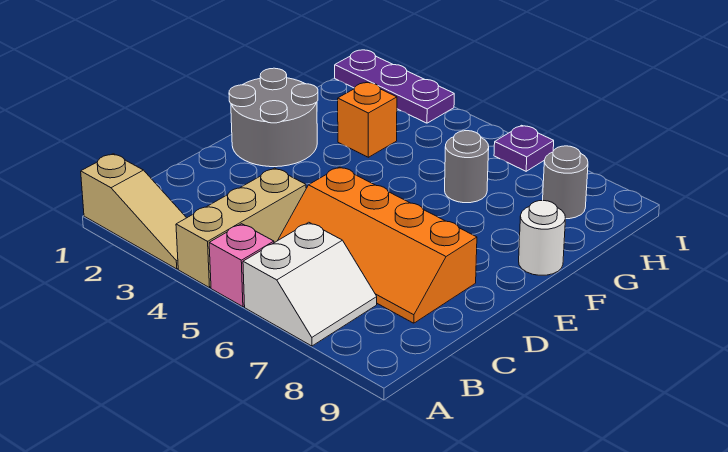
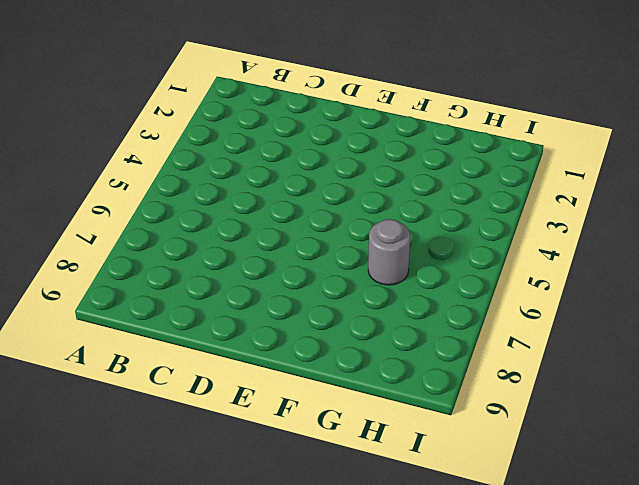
none -> tan 1x3 slope [81,154,186,269]
none -> tan 1x3 brick [176,168,306,288]
none -> pink 1x1 brick [209,224,274,307]

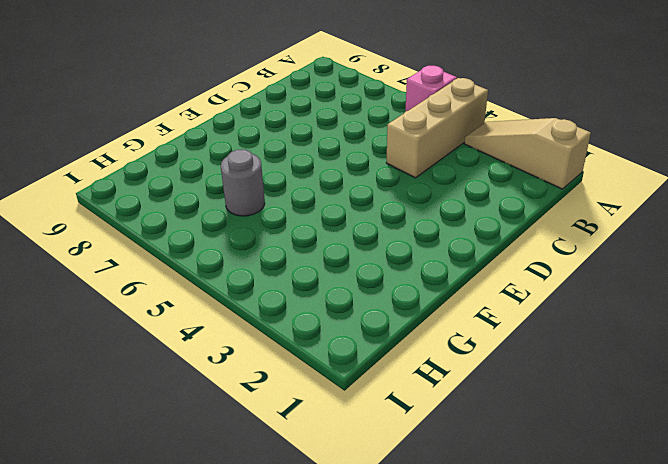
none -> white 2x2 slope [243,222,377,346]
none -> orange 2x4 slope [278,167,477,323]
none -> grey 2x2 round brick [229,68,318,167]

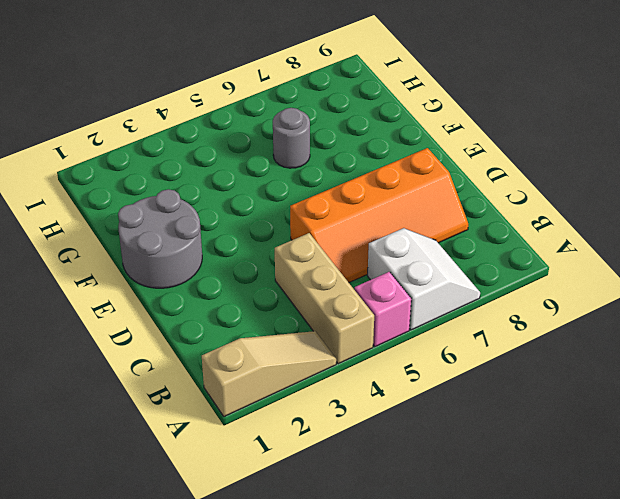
none -> white 1x1 round brick [519,201,566,275]
none -> orange 1x1 brick [338,82,397,157]
none -> grey 1x1 round brick [543,146,588,219]

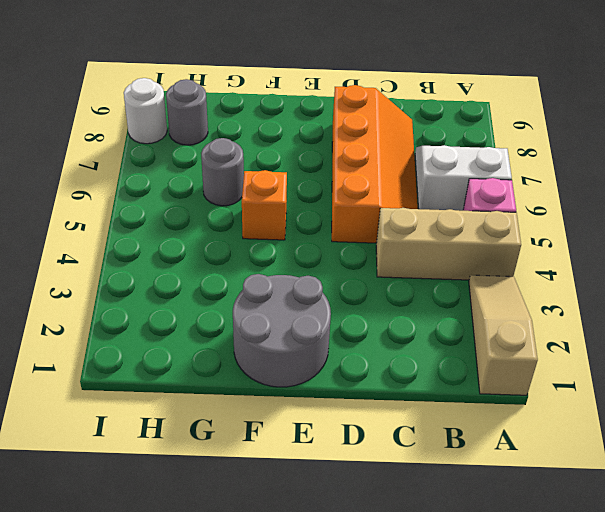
orange 1x1 brick [242,170,287,240] -> orange 1x1 brick moved to [338,82,397,157]
white 1x1 round brick [124,78,167,144] -> white 1x1 round brick moved to [519,201,566,275]
none -> purple 1x3 plate [335,50,454,123]
none -> purple 1x1 plate [494,125,554,171]

